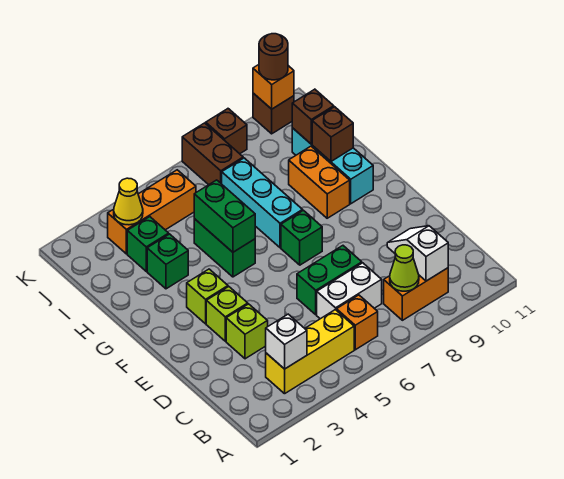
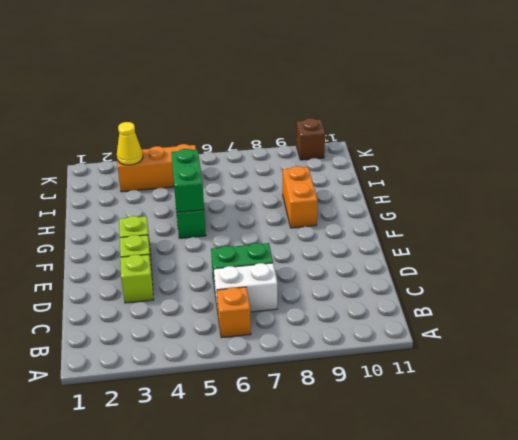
none -> yellow 1x3 brick [266,310,354,394]
none -> orange 1x2 brick [384,268,448,320]
none -> green 1x1 brick [281,210,322,265]

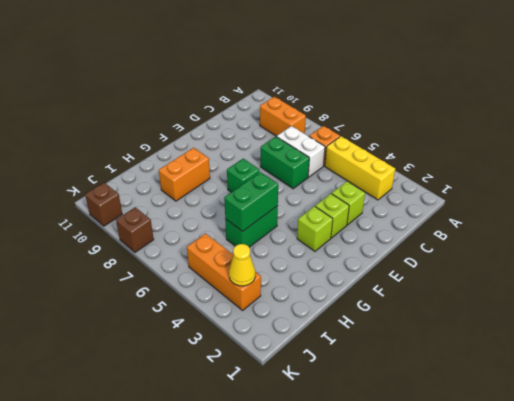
none -> cyan 1x3 brick [222,158,303,248]
none -> cyan 1x3 brick [292,128,373,204]
none -> green 1x1 brick [147,234,188,289]

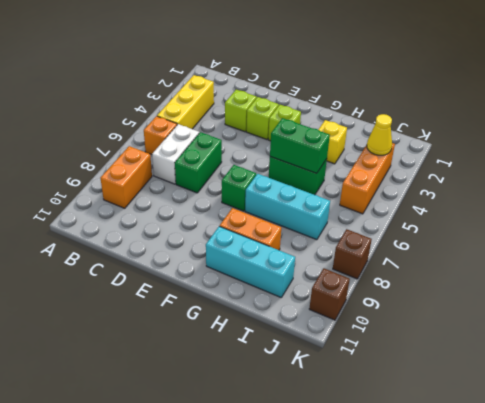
yellow 1x1 brick [318,120,347,164] -> green 1x1 brick [147,234,188,289]
none -> green 1x1 brick [127,217,169,271]
none -> brown 1x2 brick [182,123,243,185]
none -> white 1x1 brick [266,314,307,369]

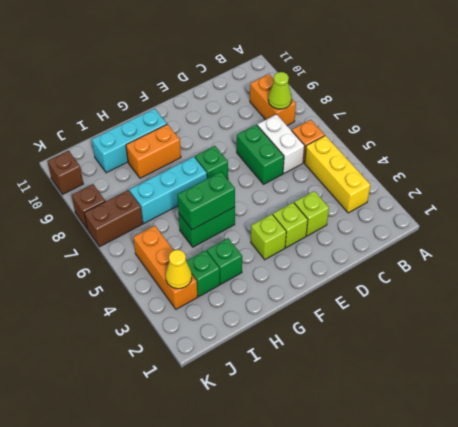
none -> white 1x1 brick [266,314,307,369]
none -> white 1x2 slope [387,226,448,281]
none -> brown 1x1 brick [312,107,353,161]

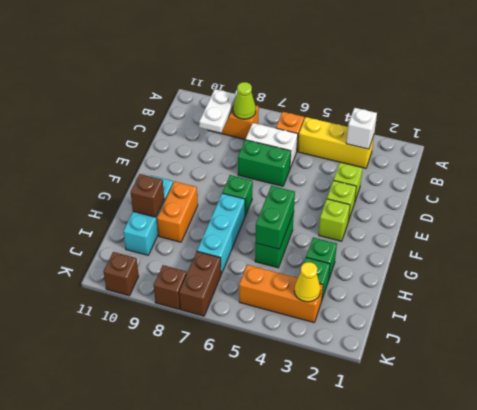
white 1x2 plate [199,89,236,133] -> white 1x2 slope [387,226,448,281]
none -> brown 1x1 brick [292,89,334,144]
none -> orange 1x1 brick [253,65,294,109]
none -> brown 1x1 round brick [259,34,288,80]

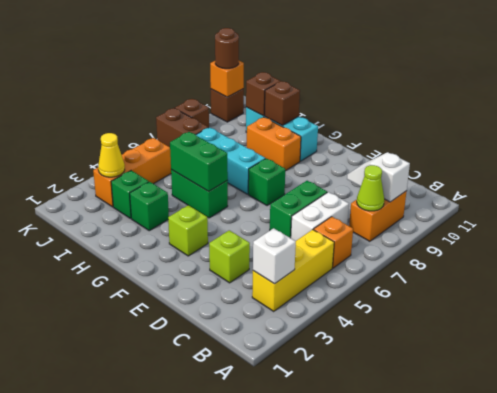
none -> lime 1x1 brick [206,287,248,341]

